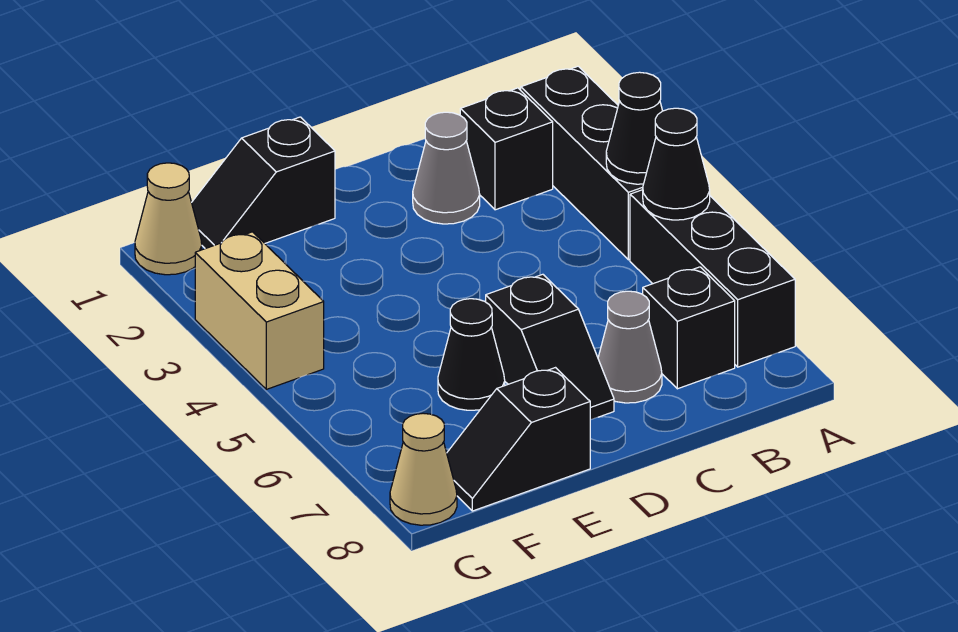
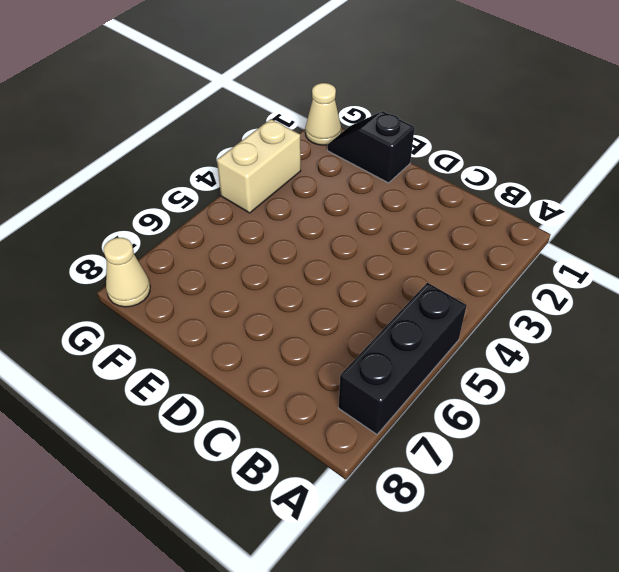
none -> black 1x3 brick [521,66,643,260]
none -> black 1x1 brick [460,88,553,210]
none -> black 1x1 brick [643,267,735,389]

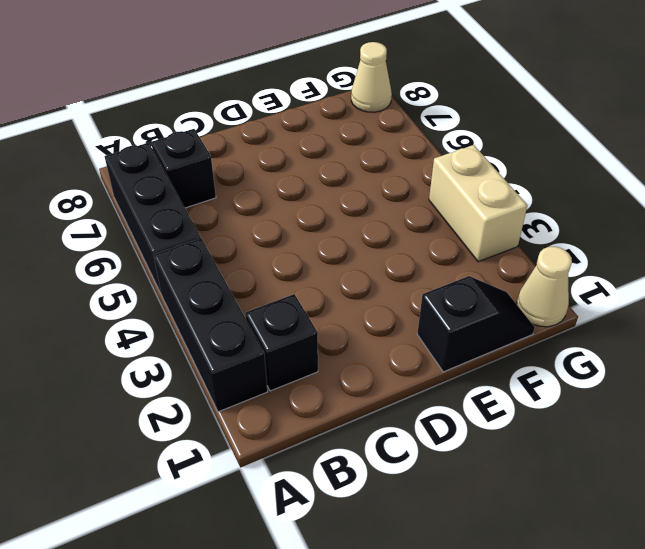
none -> grey 1x1 cone [413,112,480,224]
none -> grey 1x1 cone [598,291,662,403]
none -> black 1x2 slope [486,274,614,420]

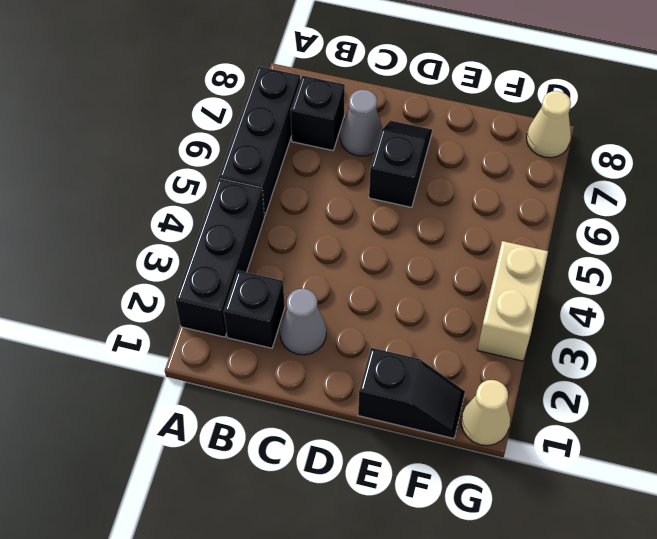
none -> black 1x1 cone [438,299,505,410]
none -> black 1x2 slope [447,368,590,511]
none -> black 1x1 cone [606,72,662,184]

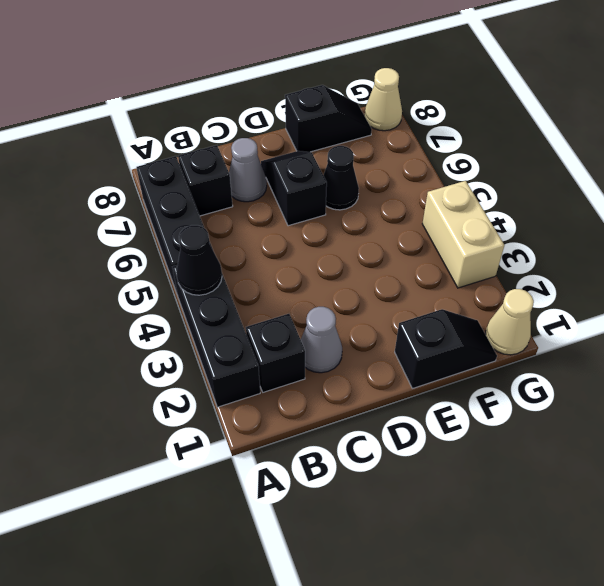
none -> black 1x1 cone [643,108,710,220]

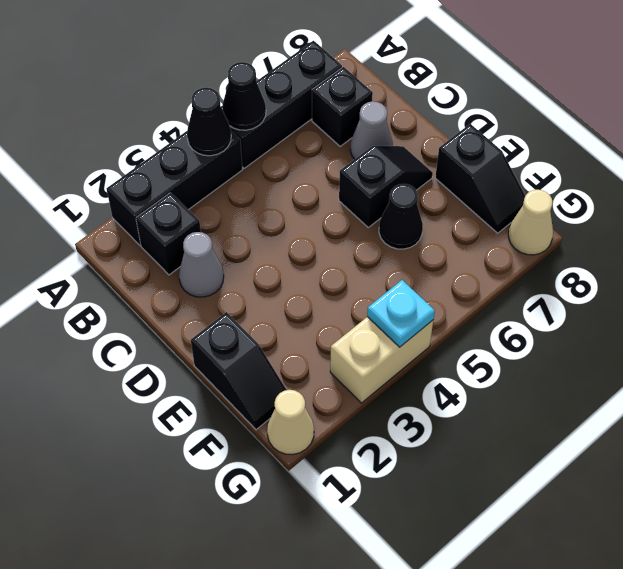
cyan 1x1 plate [367,280,435,347] -> none

